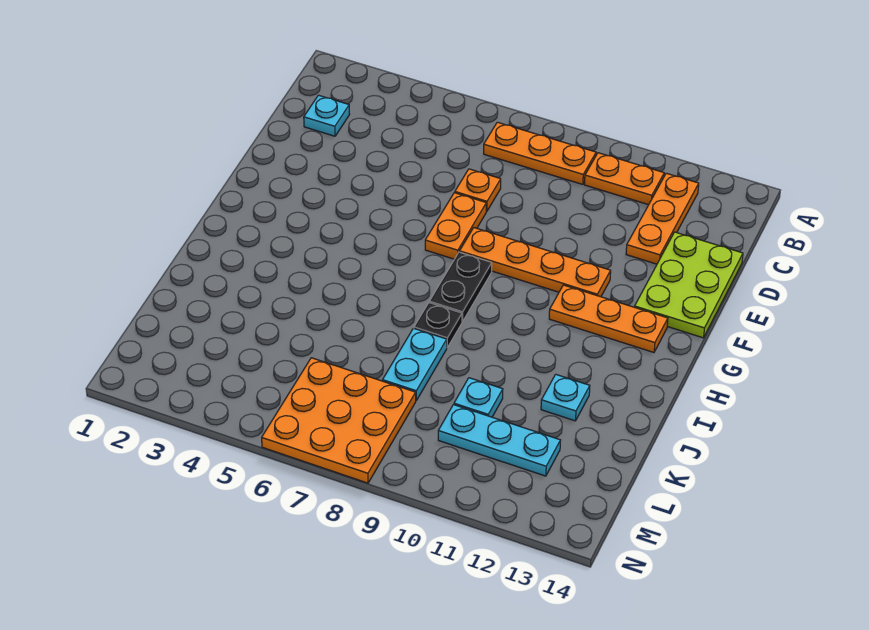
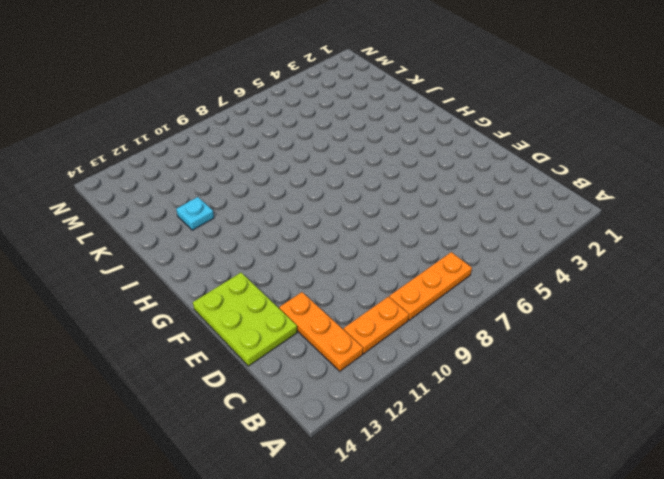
none -> cyan 1x1 plate [304,95,350,136]
none -> orange 1x1 plate [455,169,501,211]
none -> orange 1x2 plate [425,193,486,259]

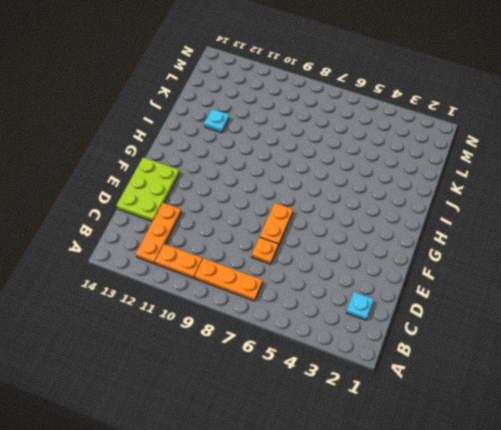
none -> orange 1x4 plate [460,228,611,297]
none -> black 1x2 plate [429,252,492,322]
none -> orange 1x3 plate [549,285,668,352]

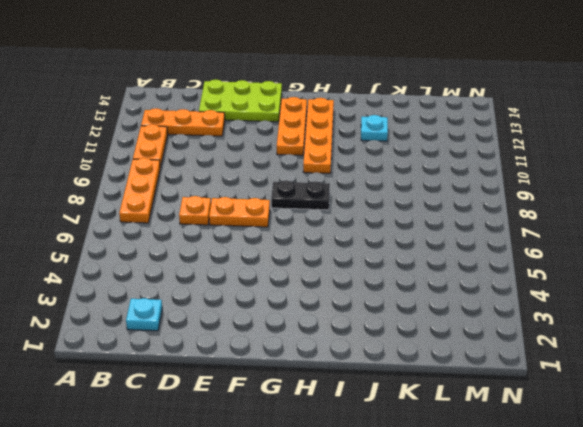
orange 1x4 plate [303,98,334,173] -> orange 1x4 plate moved to [460,228,611,297]
none -> black 1x1 plate [414,303,462,347]
none -> cyan 1x2 plate [383,328,447,400]
none -> cyan 1x1 plate [454,378,503,417]

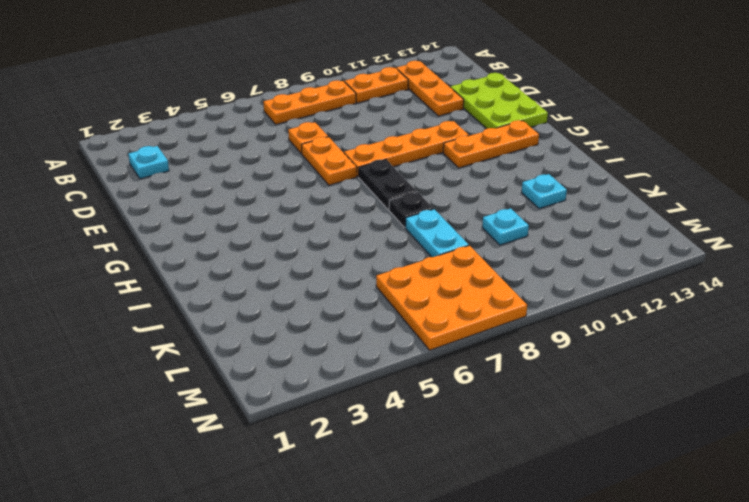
none -> cyan 1x3 plate [438,405,561,476]

